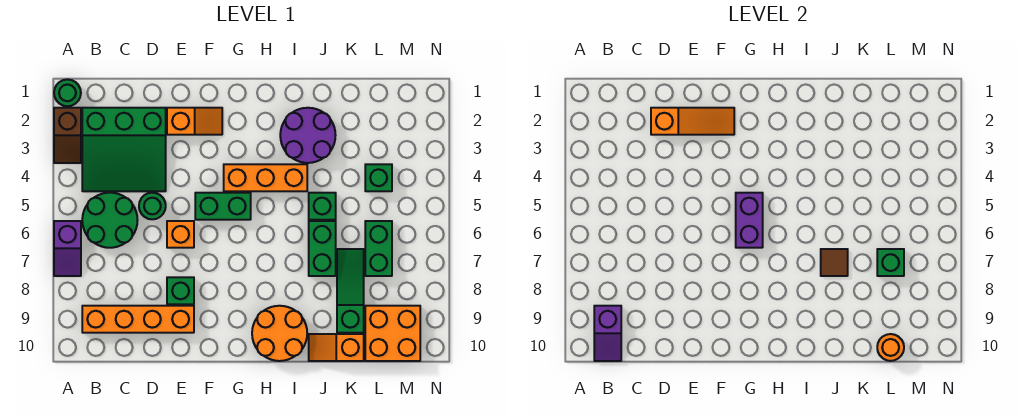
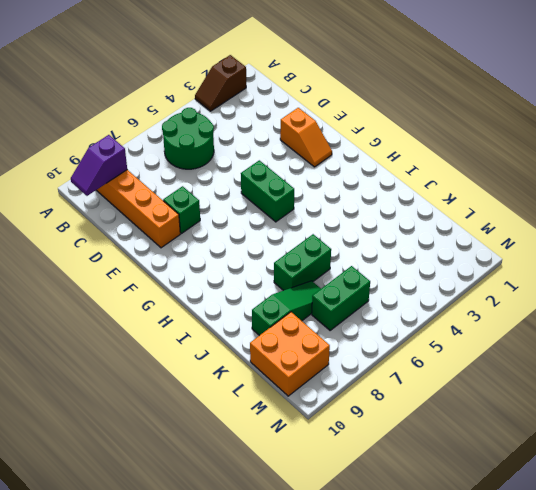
none -> green 1x1 round brick [54,79,81,106]
none -> purple 1x2 slope [54,221,81,276]
none -> green 3x3 slope [82,108,166,191]

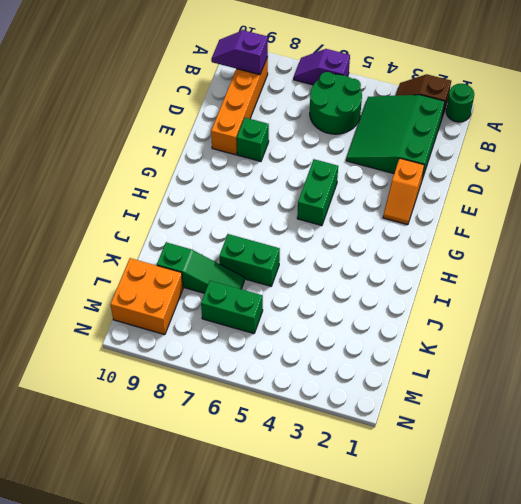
none -> green 1x1 round brick [139,193,166,219]
none -> orange 1x1 brick [167,221,194,248]
none -> orange 1x3 brick [224,164,307,191]

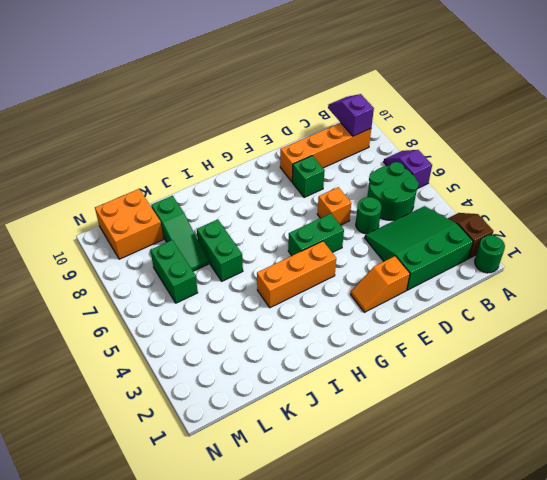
none -> orange 2x2 round brick [252,306,307,361]
none -> purple 2x2 round brick [280,108,336,163]
none -> green 1x1 brick [309,193,336,220]

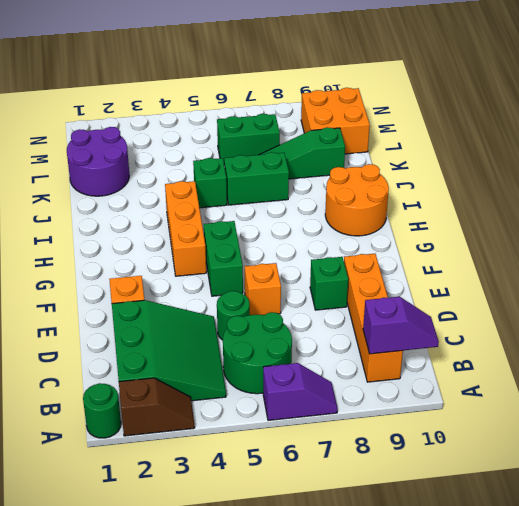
purple 2x2 round brick [67,127,129,196] -> purple 2x2 round brick moved to [280,108,336,163]
none -> orange 1x2 slope [309,334,364,361]
none -> green 1x1 brick [365,164,392,191]
none -> orange 1x3 slope [651,108,734,135]

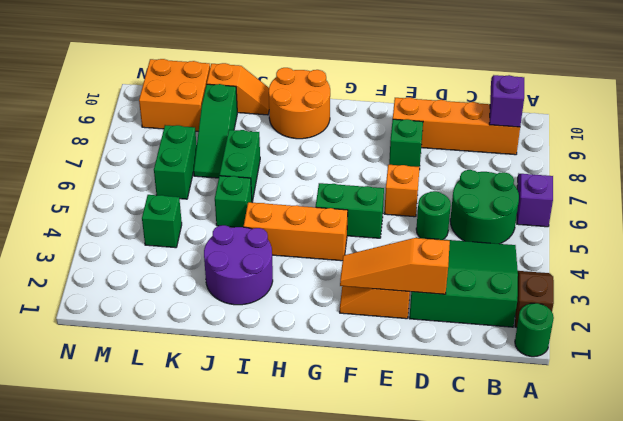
none -> purple 1x2 brick [736,193,763,248]
none -> brown 1x1 tile [821,249,848,276]
none -> green 1x1 brick [877,249,904,276]

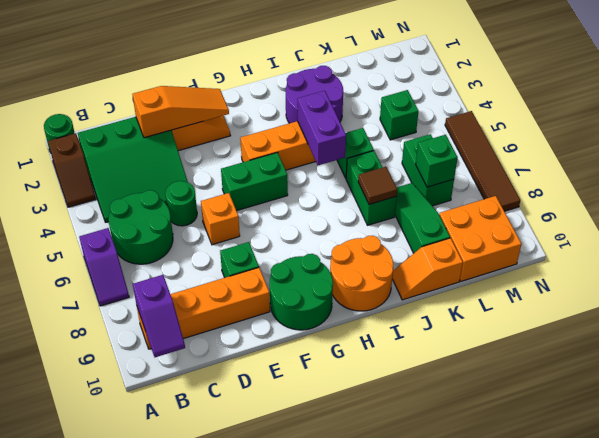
green 2x2 round brick [269,254,333,330] -> none
purple 1x2 brick [297,91,346,165] -> purple 1x2 brick moved to [736,193,763,248]
brown 1x4 tile [445,111,520,211] -> none
none -> orange 1x1 round brick [877,334,904,361]

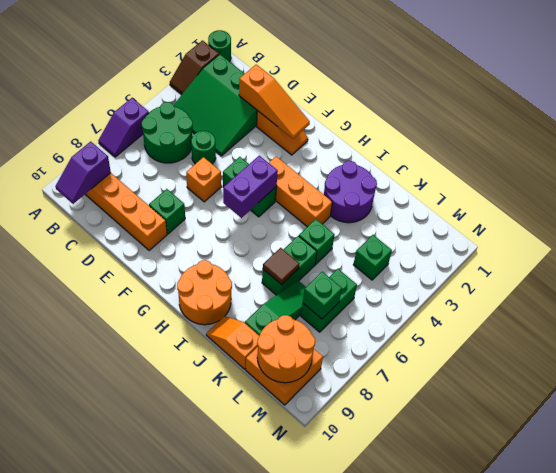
orange 2x2 round brick [257,315,315,383] -> orange 1x1 round brick [877,334,904,361]

